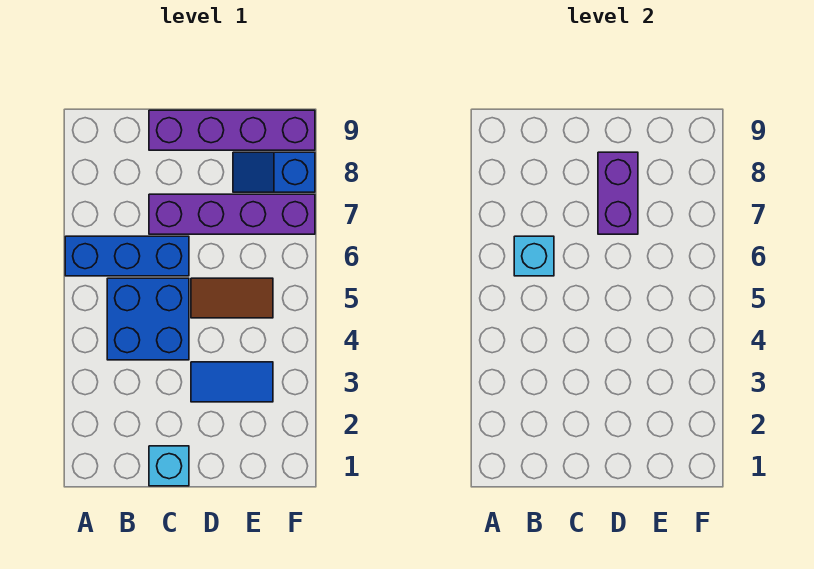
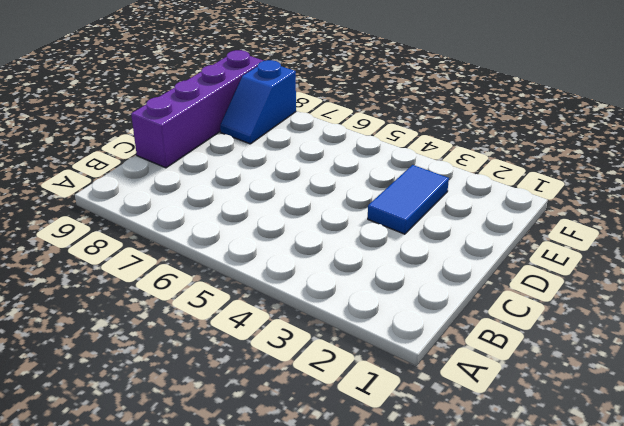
none -> blue 1x3 brick [65,236,189,276]
none -> blue 2x2 brick [107,278,189,360]

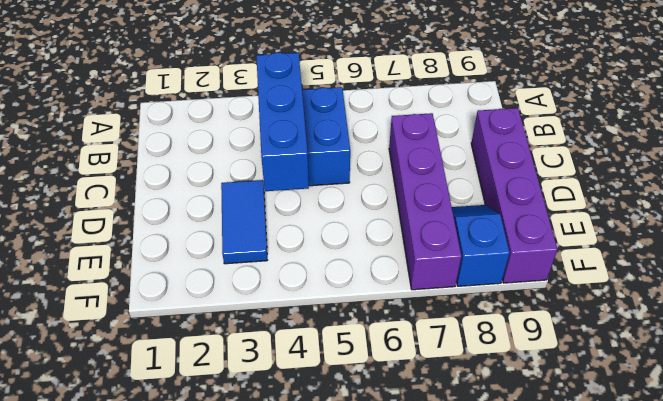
blue 1x3 brick [256,53,309,191] -> blue 1x3 brick moved to [65,236,189,276]
none -> cyan 1x1 brick [149,446,189,486]
none -> brown 1x2 tile [191,278,273,318]

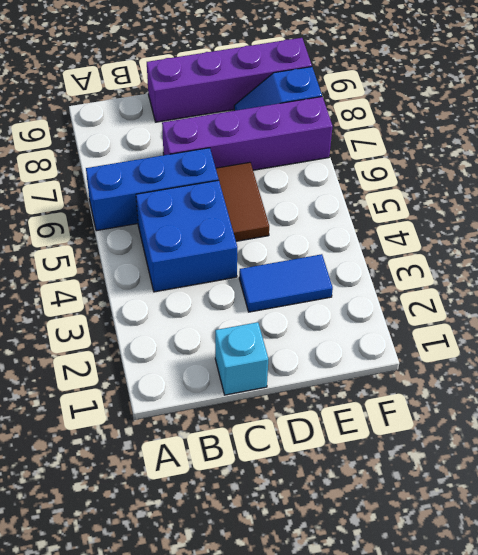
brown 1x2 tile [216,162,269,241] -> brown 1x2 tile turned to [191,278,273,318]
none -> cyan 1x1 brick [514,236,554,276]
none -> purple 1x2 brick [598,152,638,234]

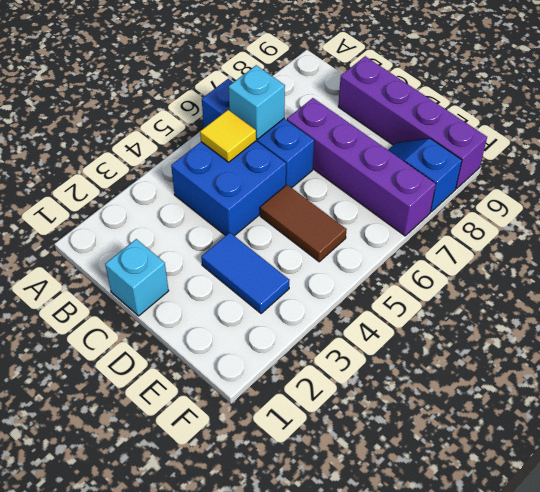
yellow 1x1 tile [200,110,256,162] -> none
none -> purple 1x2 brick [598,152,638,234]

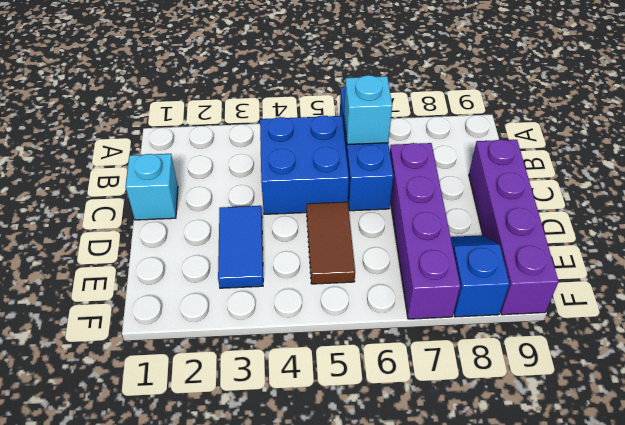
none -> purple 1x2 brick [598,152,638,234]

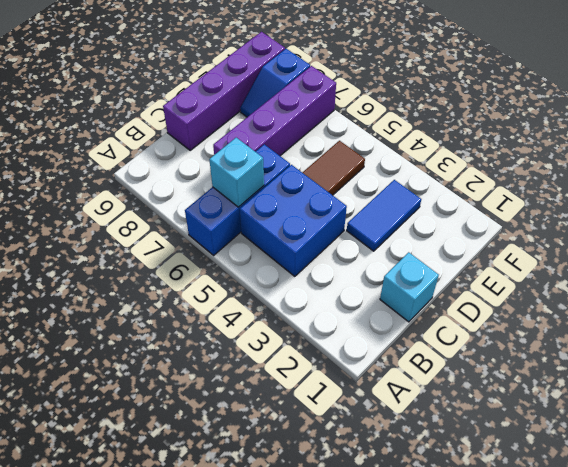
none -> purple 1x2 brick [598,152,638,234]

